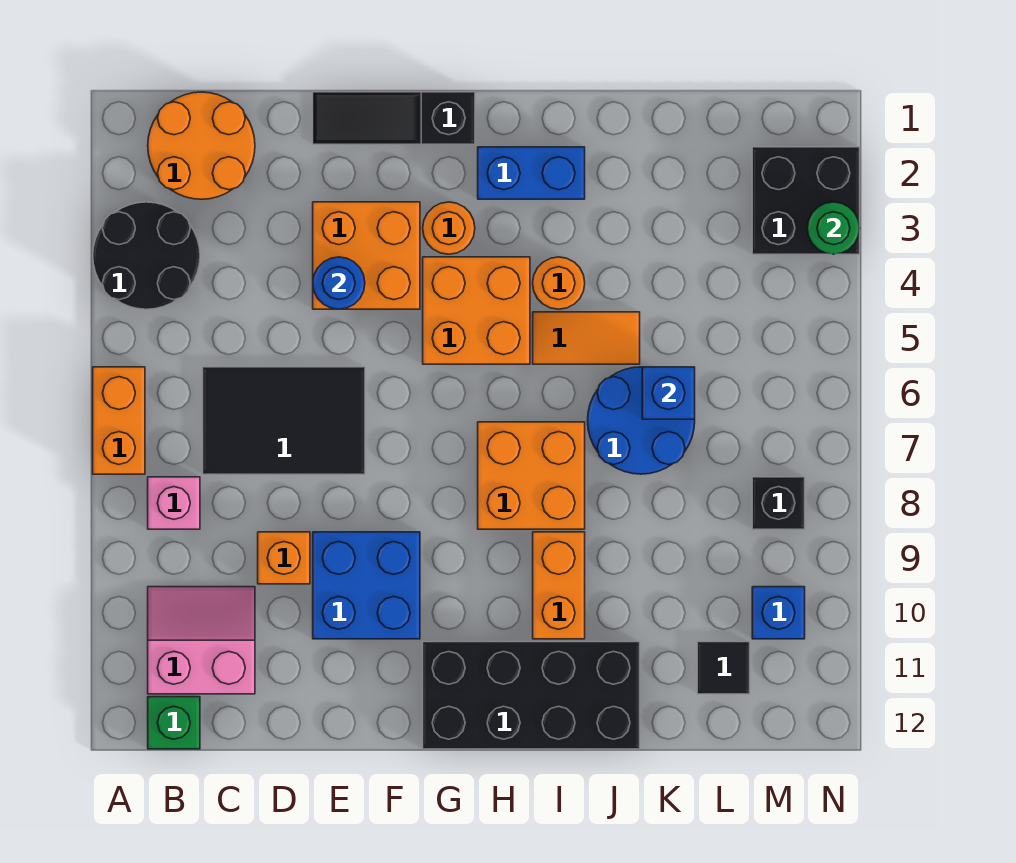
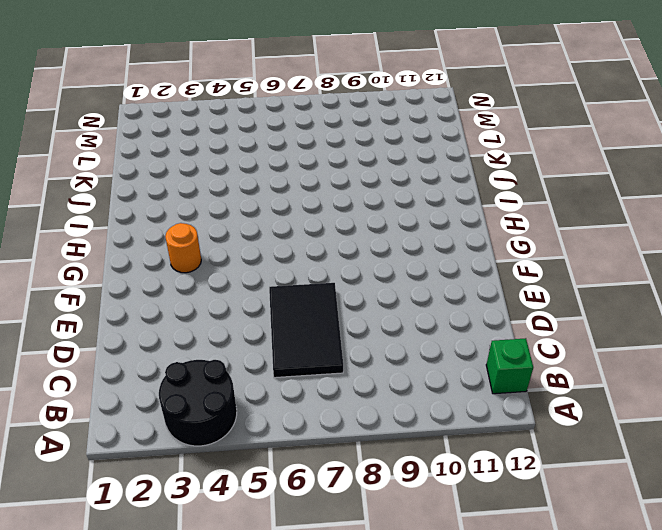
none -> orange 1x2 brick [93,367,145,474]
none -> orange 2x2 round brick [148,92,255,199]
none -> pink 1x1 brick [148,477,200,529]

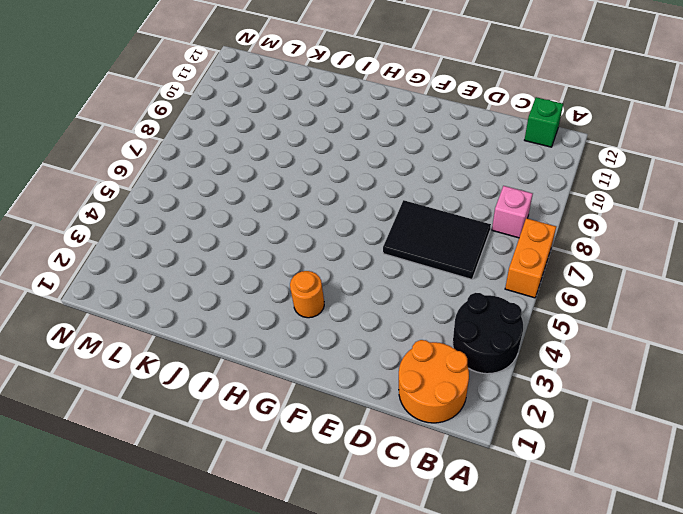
none -> pink 2x2 slope [148,587,255,694]
none -> orange 1x1 brick [258,532,310,584]
none -> black 1x3 slope [313,92,475,144]

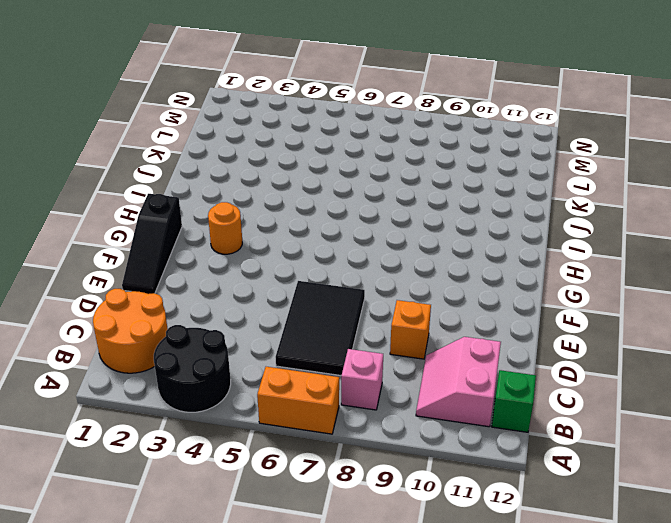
none -> orange 2x2 brick [313,202,420,309]
none -> blue 2x2 brick [313,532,420,639]
none -> orange 2x2 brick [423,257,530,364]

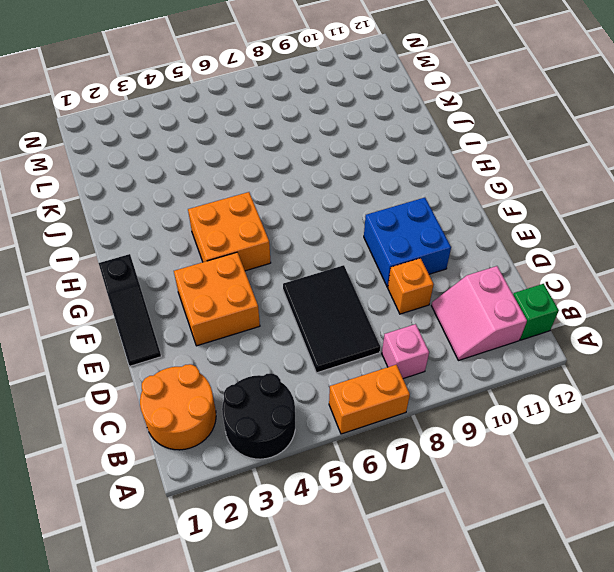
none -> orange 1x1 round brick [423,202,475,254]
none -> black 2x4 brick [423,642,640,749]
none -> blue 1x2 brick [478,147,585,199]

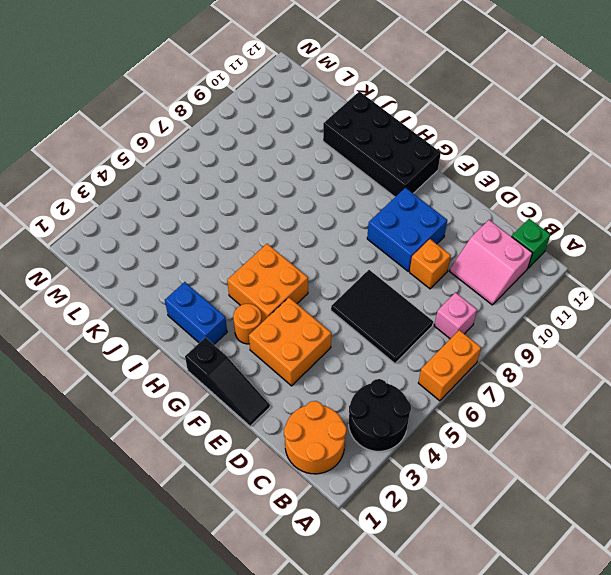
none -> orange 2x2 brick [478,422,585,529]
none -> orange 1x1 round brick [533,257,585,309]
none -> orange 1x2 tile [533,312,640,364]

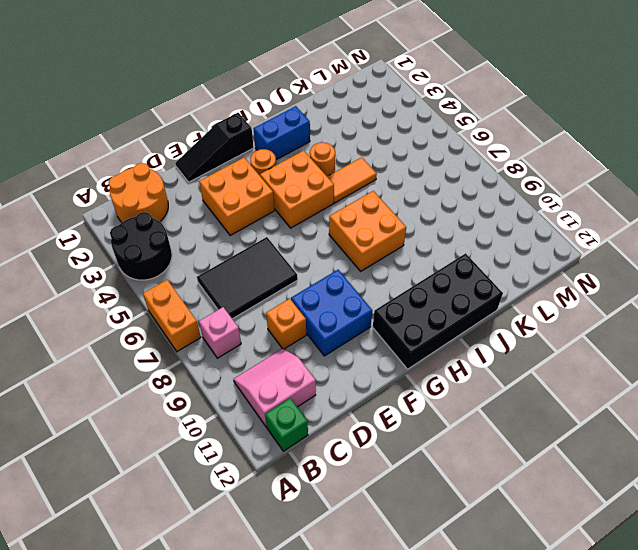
none -> orange 1x2 brick [533,532,585,639]
none -> blue 2x2 round brick [587,367,695,474]
none -> black 1x1 tile [697,642,750,694]

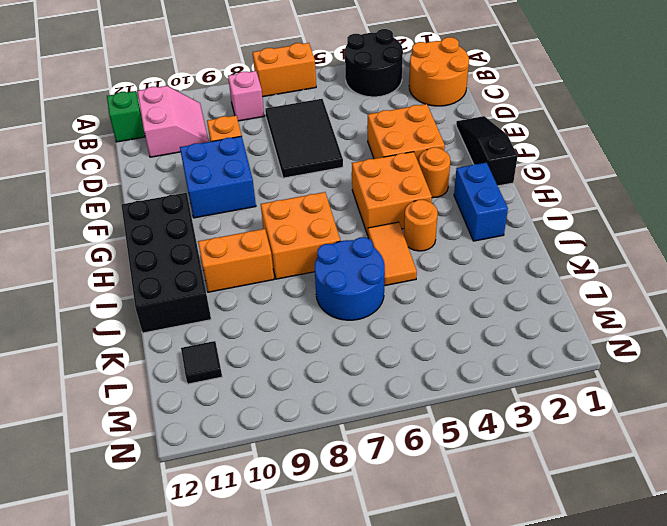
none -> black 2x2 brick [752,147,860,254]
none -> black 1x1 brick [752,477,805,529]
none -> blue 1x1 brick [752,587,805,639]

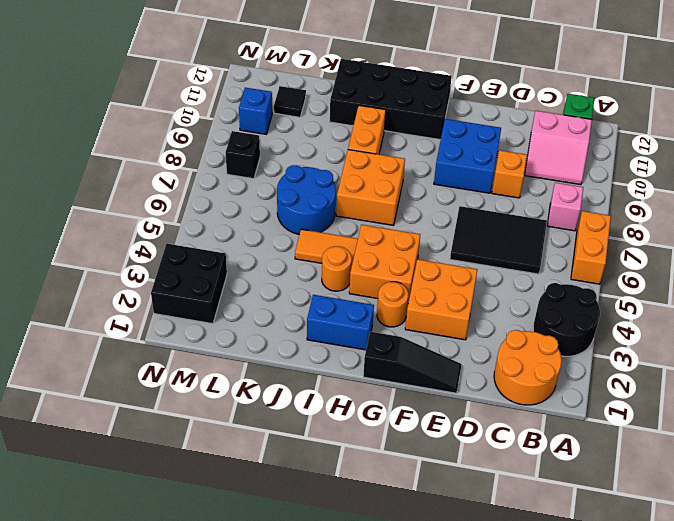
none -> blue 1x1 round brick [313,257,365,309]
none -> blue 1x1 brick [642,367,695,419]
none -> green 1x1 round brick [807,202,860,254]

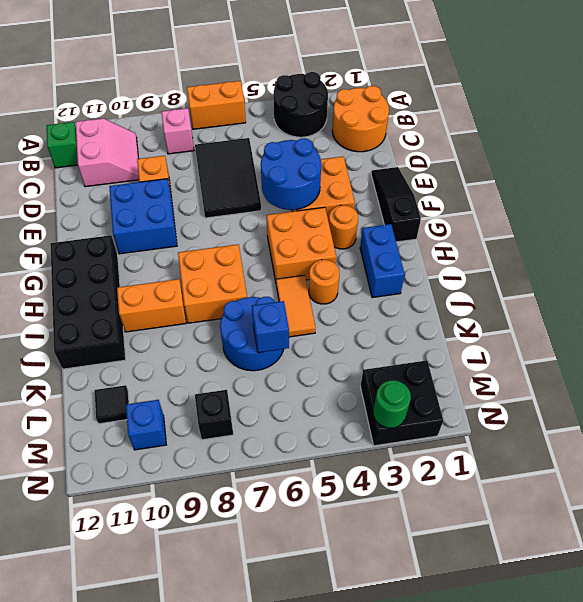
blue 2x2 round brick [261,138,321,210] -> blue 1x1 round brick [313,257,365,309]

